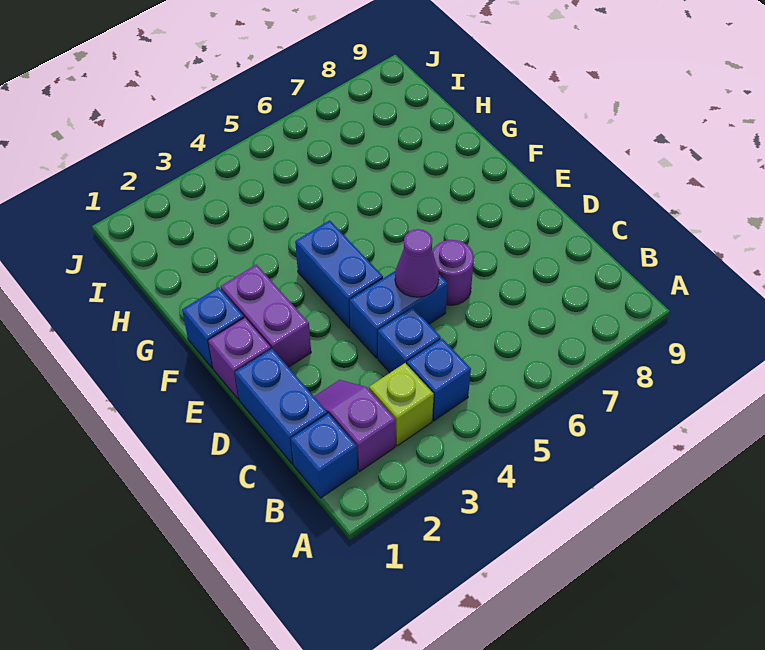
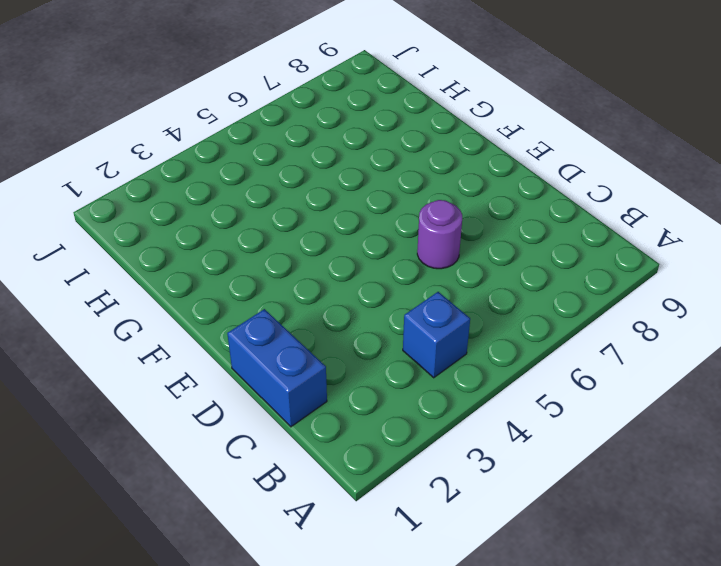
none -> blue 1x1 brick [291,414,357,498]
none -> purple 1x2 slope [314,380,396,472]
none -> lime 1x1 brick [369,363,434,446]

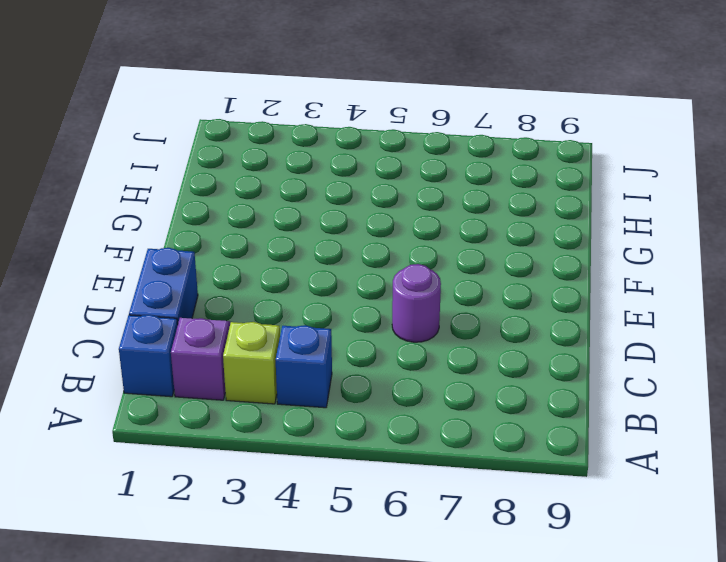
none -> blue 1x1 brick [378,308,441,373]
none -> blue 1x2 brick [350,271,448,358]
none -> purple 1x1 brick [208,318,271,399]

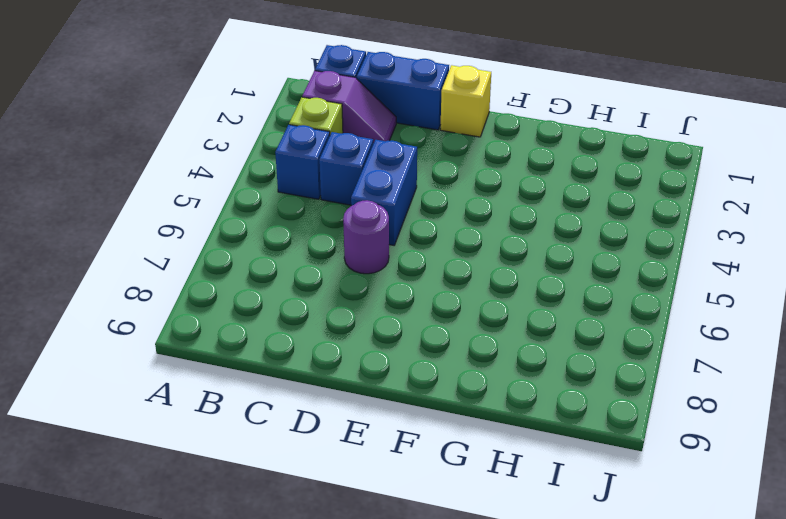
yellow 1x1 brick [440,65,491,137] -> purple 1x1 brick [208,318,271,399]
none -> purple 1x2 brick [221,265,311,367]
none -> blue 1x2 brick [295,220,383,328]
none -> blue 1x1 brick [182,287,244,368]

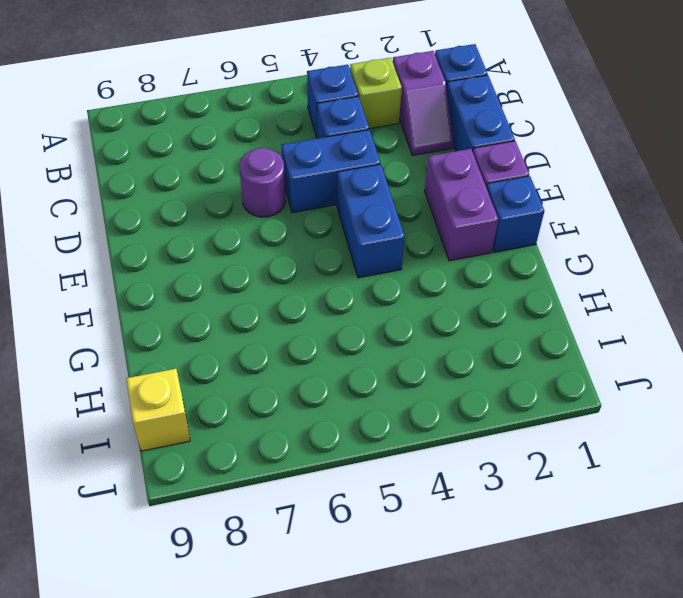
yellow 1x1 brick [126,369,190,451] -> none
none -> purple 1x1 cone [395,229,439,297]

